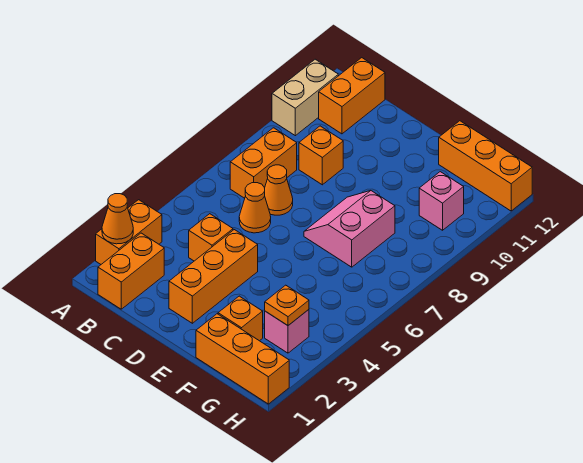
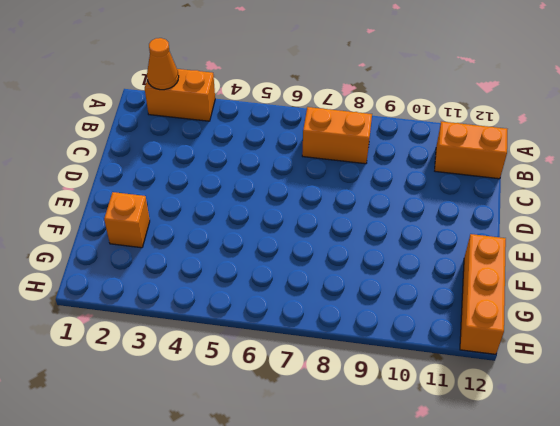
none -> tan 1x2 brick [272,59,338,136]
none -> orange 1x2 brick [98,233,164,309]
none -> orange 1x1 brick [189,214,233,261]

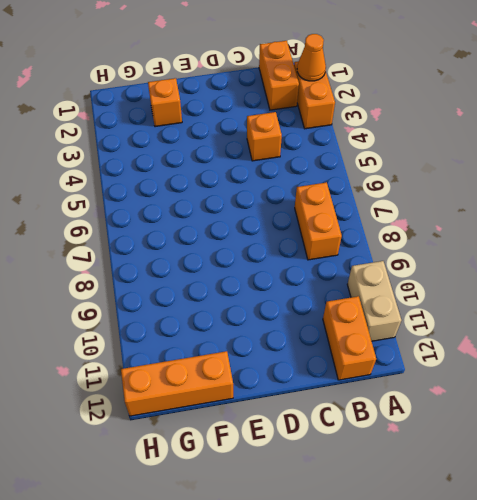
none -> orange 1x1 cone [239,183,271,233]
none -> orange 1x1 cone [265,165,293,215]
none -> orange 1x1 brick [299,126,343,185]

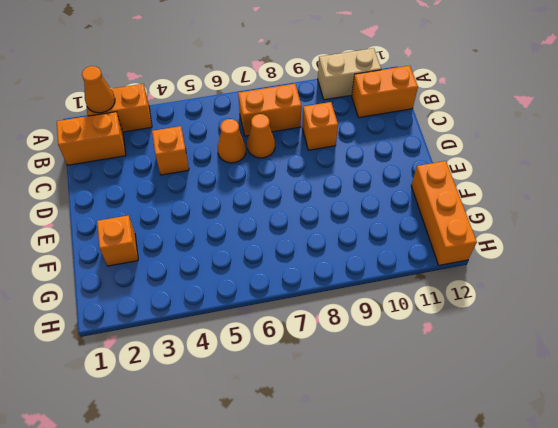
none -> orange 1x3 brick [169,230,258,323]
none -> pink 2x2 slope [304,191,395,267]
none -> orange 1x3 brick [196,314,289,404]

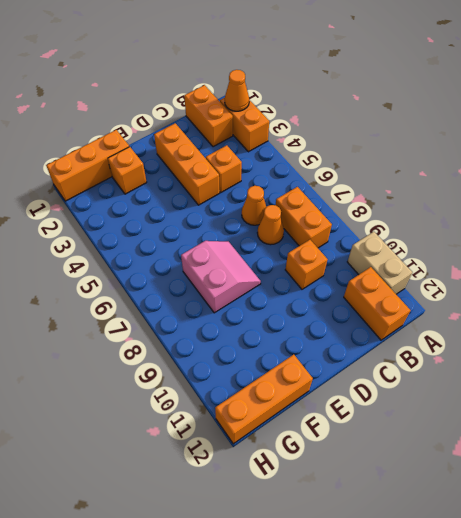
none -> pink 1x1 brick [265,310,309,353]
none -> pink 1x1 brick [419,172,464,230]
none -> orange 1x1 plate [265,285,309,325]

